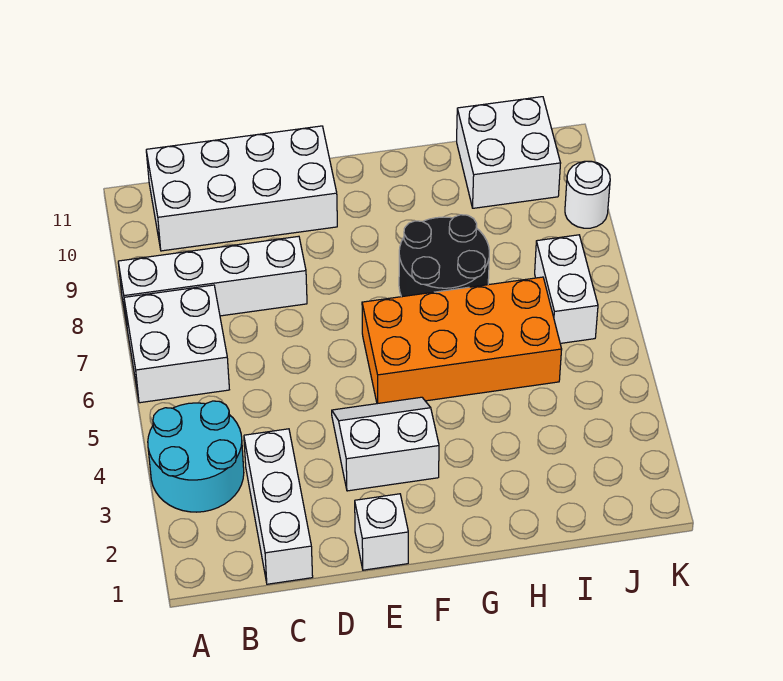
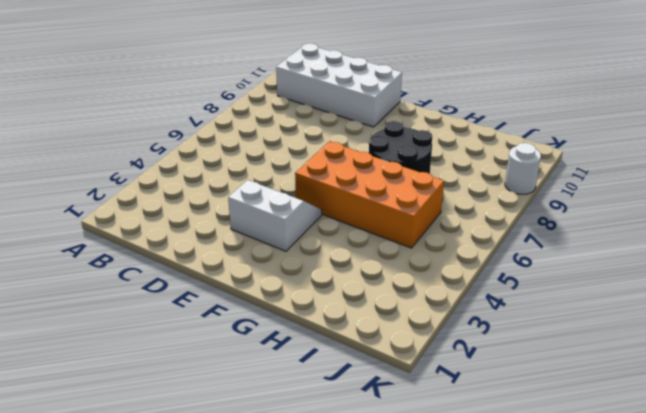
none -> cyan 2x2 round brick [148,401,244,512]
none -> white 2x2 brick [124,285,229,403]
none -> white 1x4 brick [118,236,307,324]

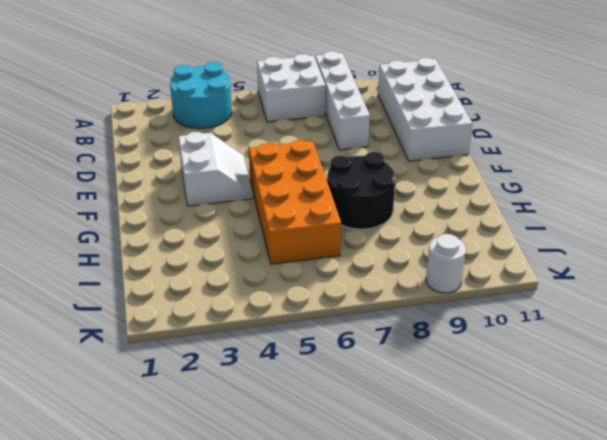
none -> white 1x3 brick [244,429,313,584]
none -> white 1x1 brick [355,494,408,570]
none -> white 2x2 brick [457,97,561,208]

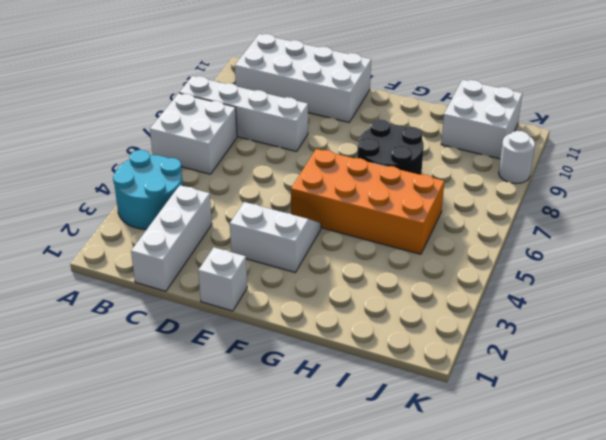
none -> white 1x2 brick [535,235,598,343]

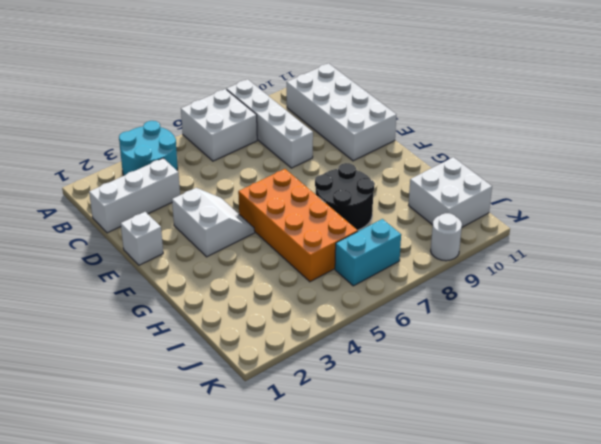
cyan 1x2 brick [335,219,401,286] -> white 1x2 brick [535,235,598,343]

